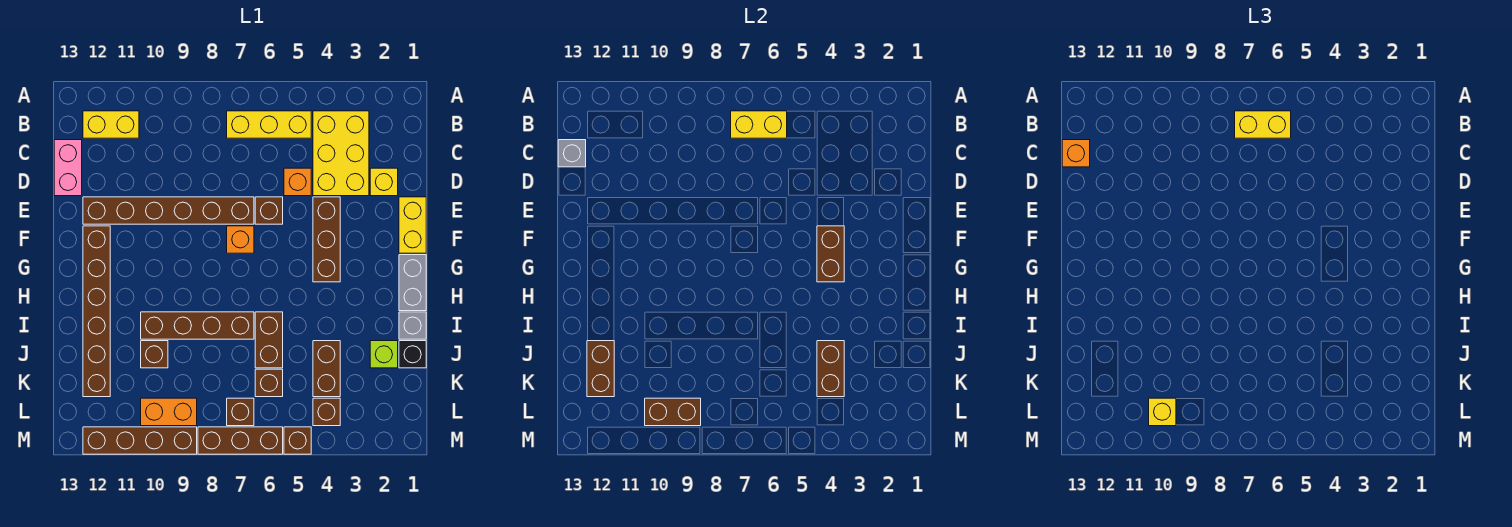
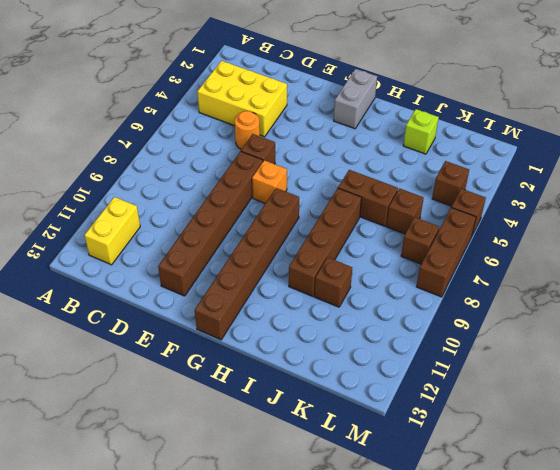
orange 1x1 round brick [235,111,260,149] -> orange 1x1 brick [284,168,311,196]
grey 1x2 brick [334,69,377,129] -> grey 1x2 brick turned to [399,255,426,311]
brown 1x6 brick [195,188,299,340] -> brown 1x6 brick turned to [83,226,110,397]
none -> yellow 1x3 brick [227,111,311,138]
none -> pink 1x2 brick [54,140,82,196]
none -> yellow 1x1 brick [370,168,398,196]
none -> yellow 1x2 brick [399,197,426,253]

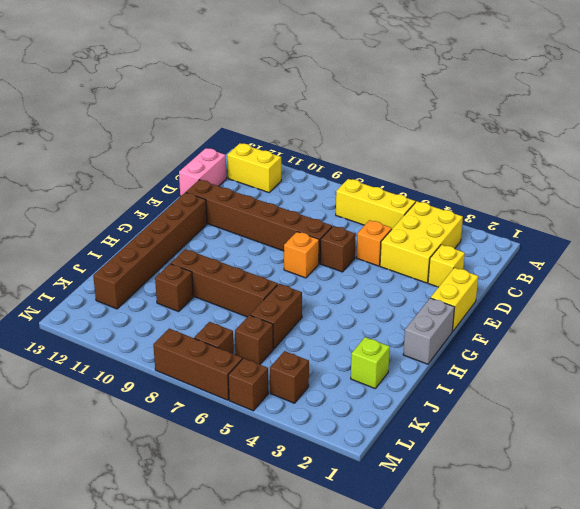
none -> brown 1x3 brick [313,197,340,282]
none -> grey 1x1 brick [399,312,426,339]
none -> black 1x1 brick [399,341,426,368]
none -> brown 1x2 brick [313,341,340,397]

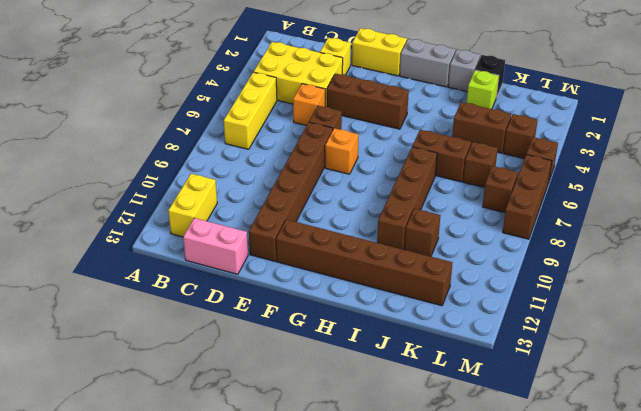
none -> orange 1x2 brick [141,398,197,426]
none -> brown 1x4 brick [83,427,197,454]
none -> yellow 1x2 brick [731,111,787,138]
none -> grey 1x1 brick [558,140,586,167]

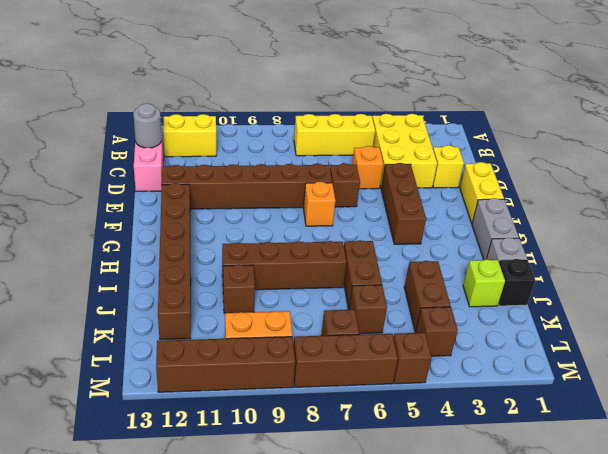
grey 1x1 round brick [133,104,162,148] -> grey 1x1 brick [558,140,586,167]
none -> yellow 1x2 brick [731,111,787,138]
none -> brown 1x2 brick [817,226,844,282]
none -> brown 1x2 brick [817,341,844,397]
none -> brown 1x2 brick [587,341,614,397]

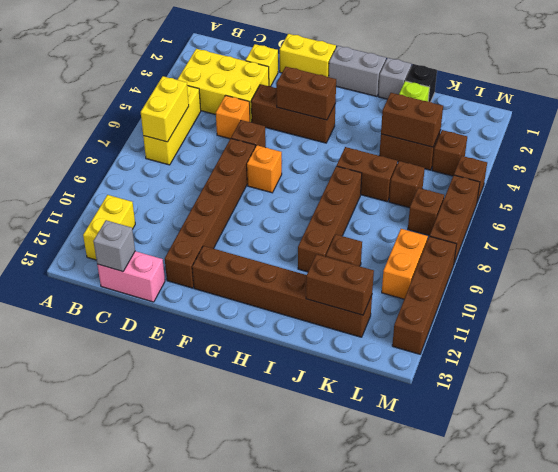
none -> brown 1x2 brick [645,398,701,426]
none -> yellow 1x2 brick [1235,111,1291,138]
none -> orange 1x1 brick [1062,140,1090,167]
none -> yellow 1x1 brick [1149,398,1176,426]

